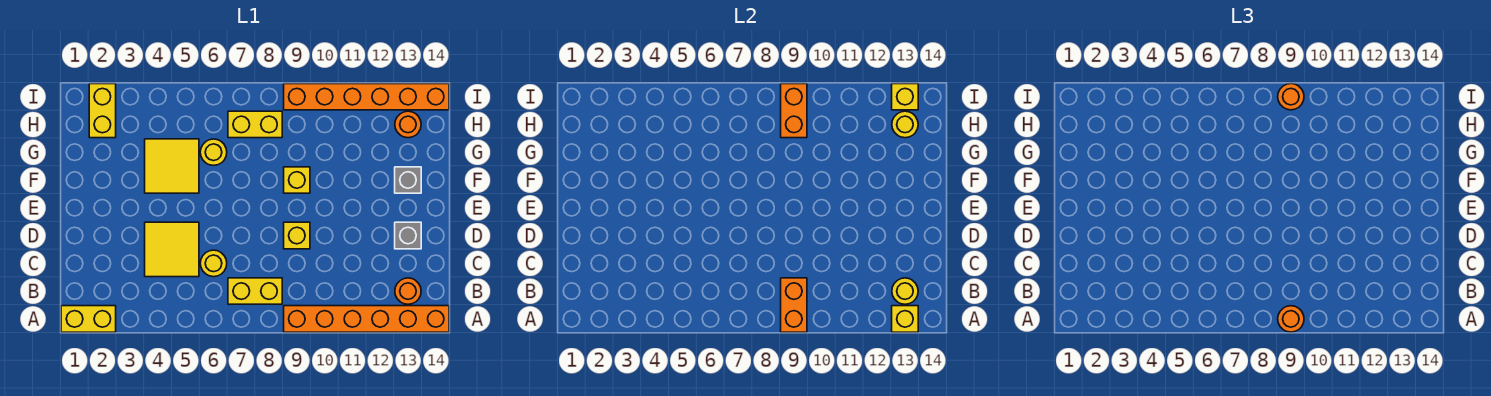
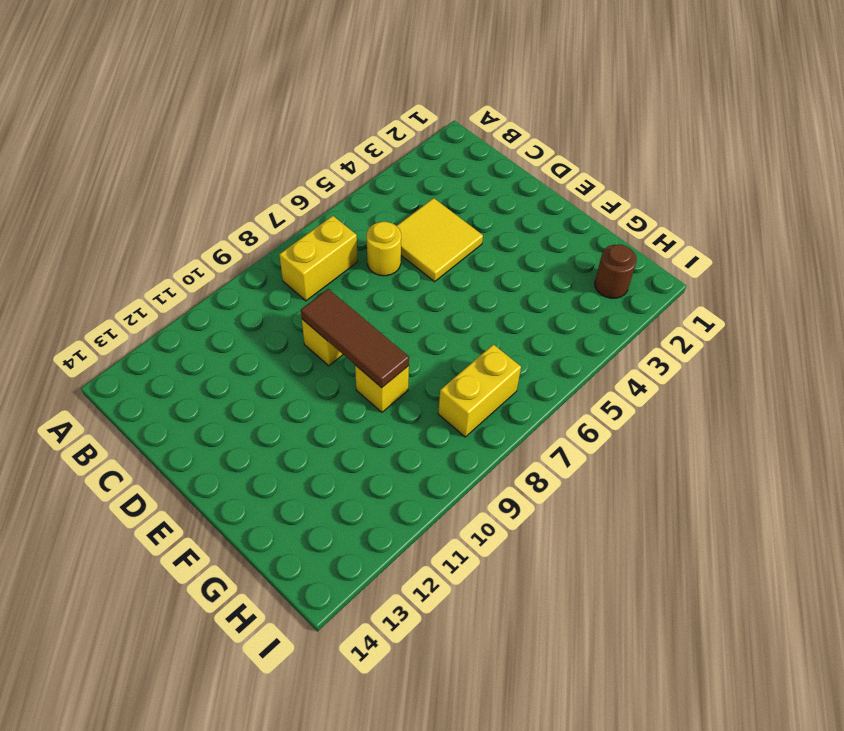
brown 1x3 tile [301,289,409,388] -> none
brown 1x1 round brick [595,244,637,298] -> yellow 1x2 brick [89,84,116,138]
none -> yellow 1x2 brick [61,306,116,332]
none -> orange 1x6 brick [284,306,449,332]
none -> orange 1x1 round brick [395,278,421,304]

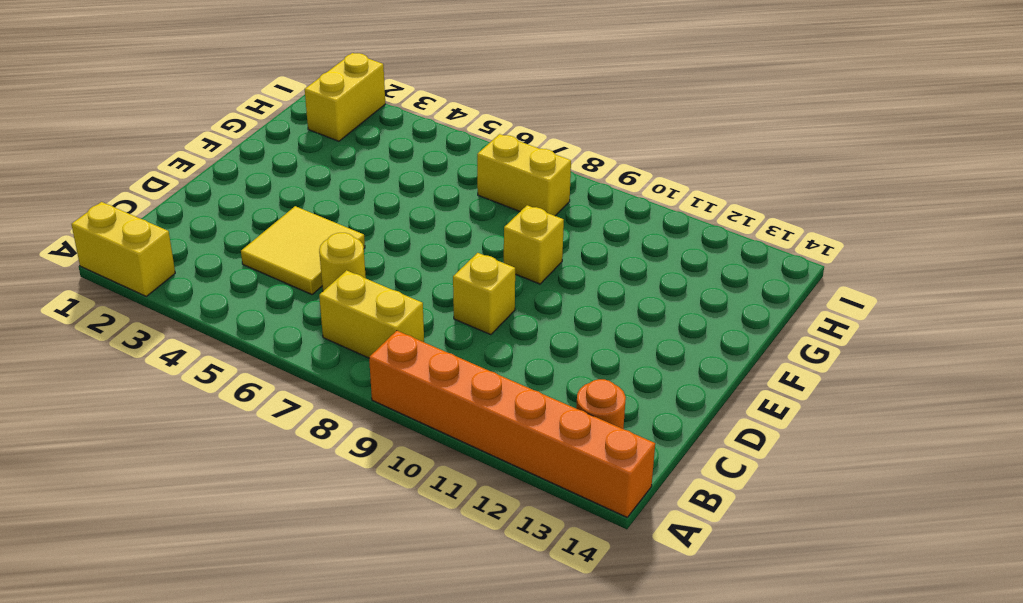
none -> grey 1x1 brick [395,222,421,249]
none -> yellow 2x2 tile [145,139,199,193]
none -> grey 1x1 brick [395,167,421,193]

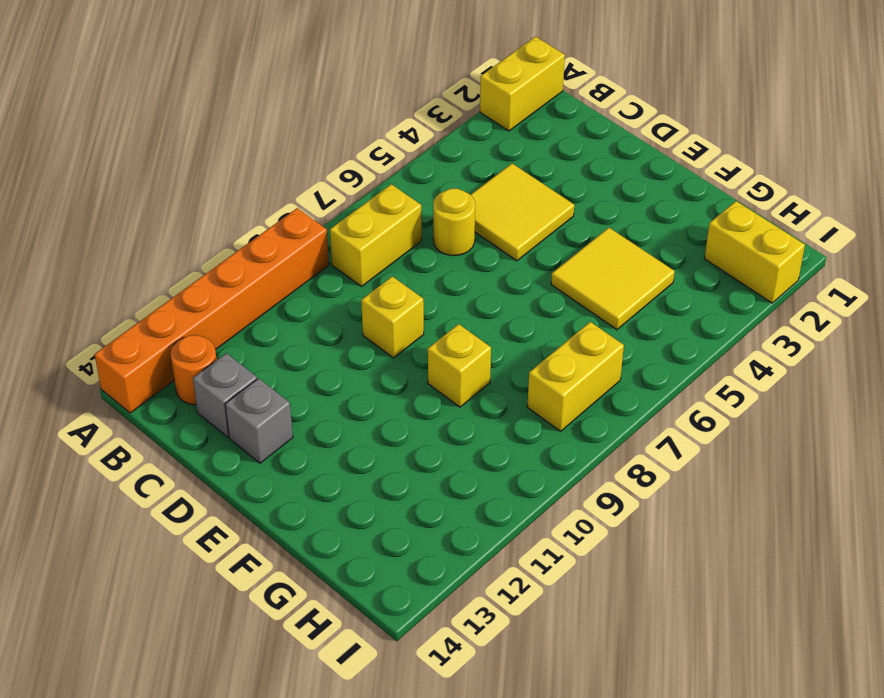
grey 1x1 brick [193,353,257,437] -> grey 1x1 brick moved to [395,167,421,193]
none -> yellow 1x1 round brick [200,139,227,165]
none -> orange 1x1 round brick [395,111,421,138]
none -> orange 1x6 brick [284,84,449,110]

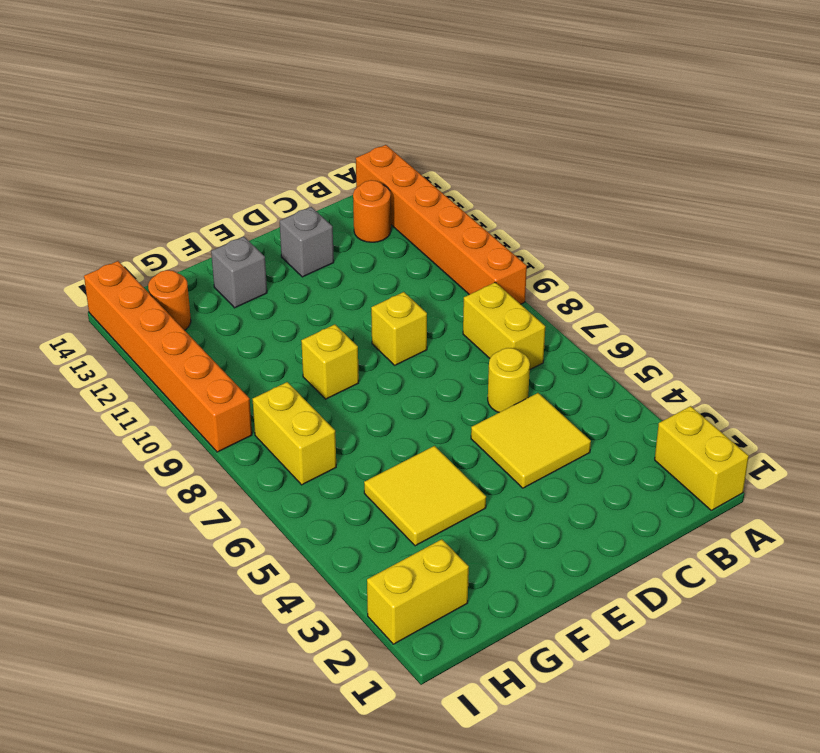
none -> yellow 1x1 round brick [200,139,227,165]
none -> orange 1x2 brick [781,278,807,332]
none -> yellow 1x1 brick [892,306,918,332]

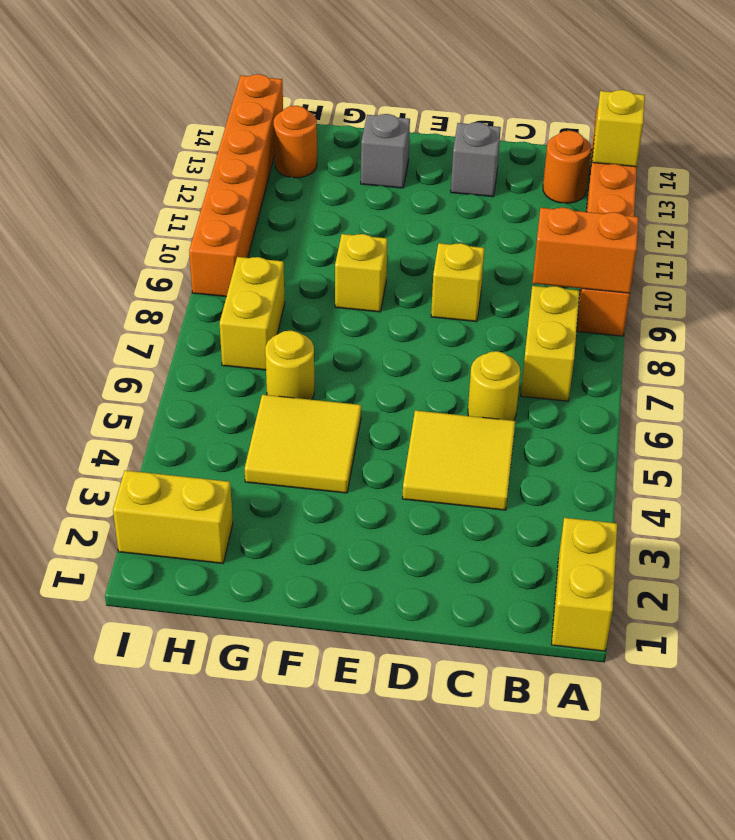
none -> yellow 1x1 round brick [892,278,918,304]
none -> orange 1x2 brick [781,84,807,138]
none -> yellow 1x1 round brick [892,111,918,138]

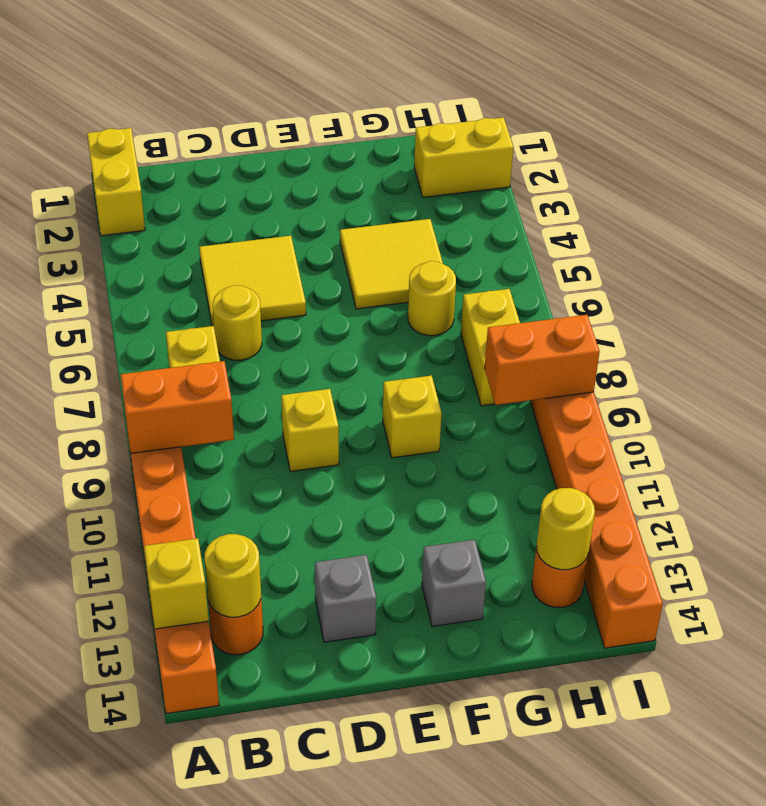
none -> yellow 1x1 brick [892,84,918,110]
none -> orange 1x1 round brick [1278,306,1304,332]
none -> orange 1x1 round brick [1278,84,1304,110]

